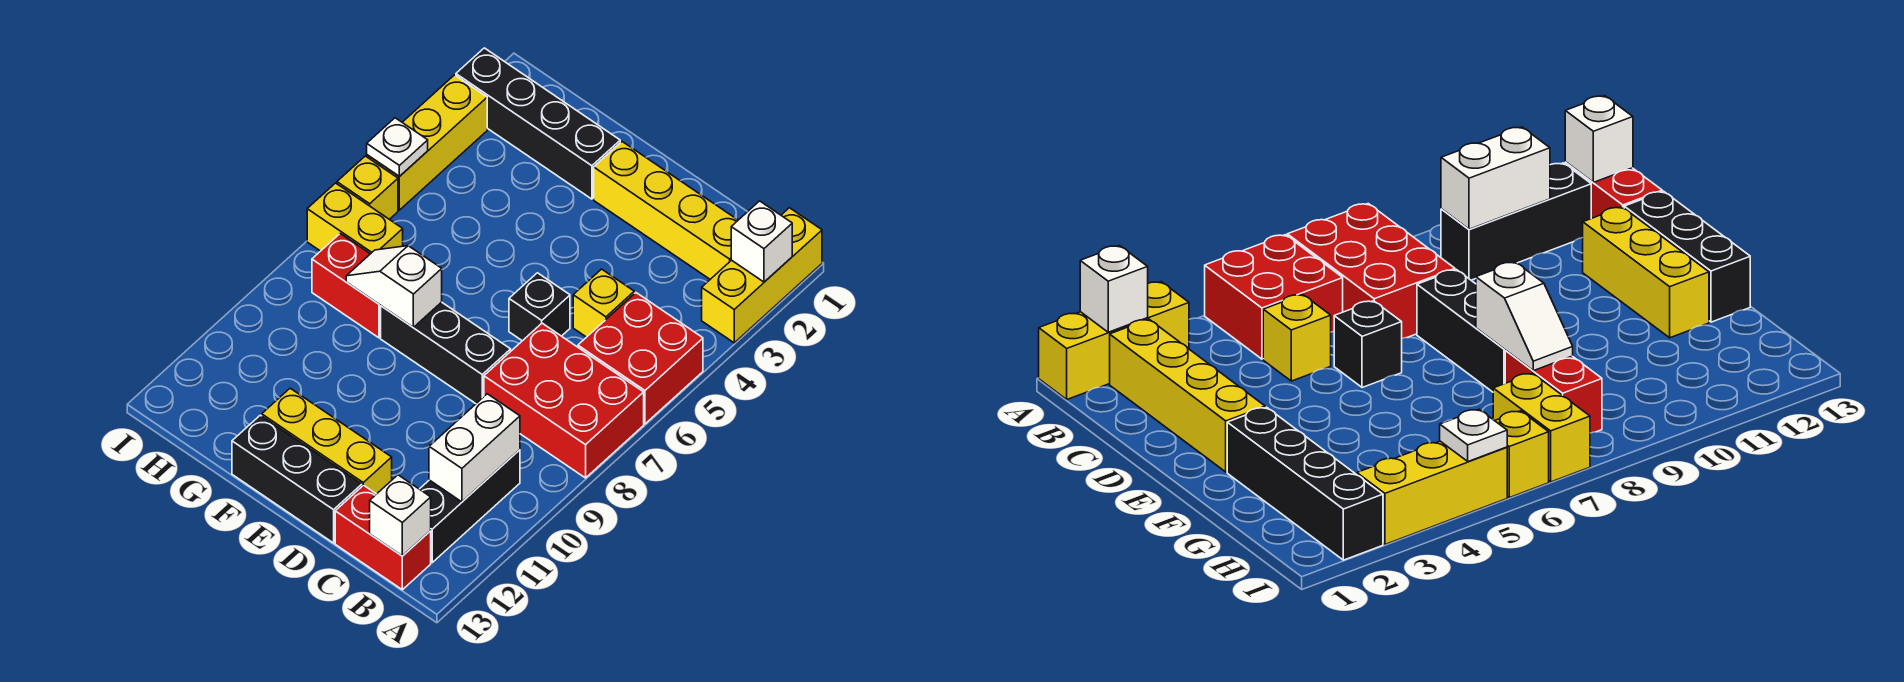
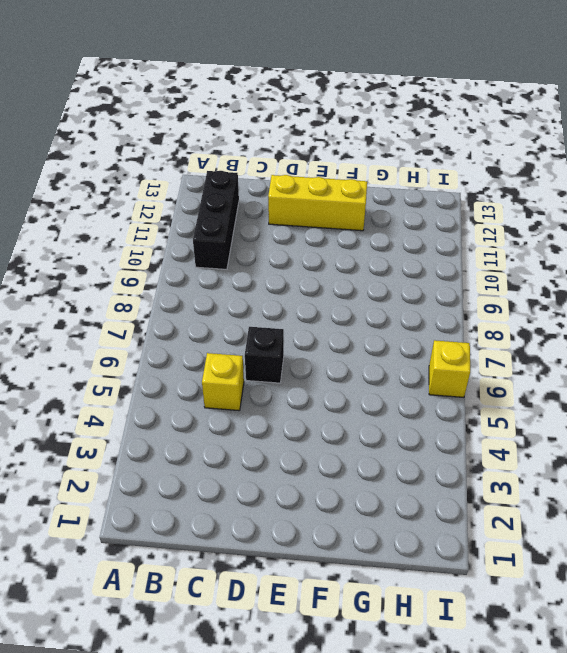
none -> yellow 1x3 brick [702,208,822,343]
none -> red 2x2 brick [578,293,703,424]
none -> red 2x3 brick [484,323,644,478]

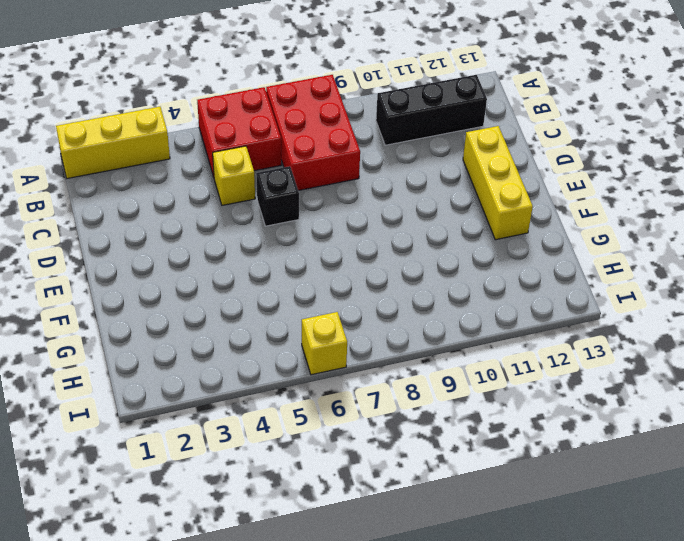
none -> yellow 1x4 brick [594,142,738,279]
none -> red 1x2 brick [335,485,431,590]
none -> black 1x3 brick [381,302,511,404]

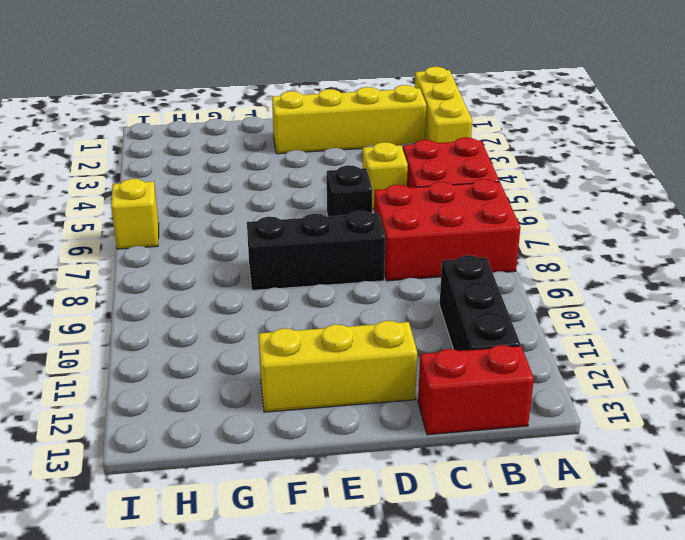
none -> black 1x3 brick [232,415,362,543]
none -> black 1x4 brick [456,48,620,199]
none -> red 1x2 brick [312,234,381,338]

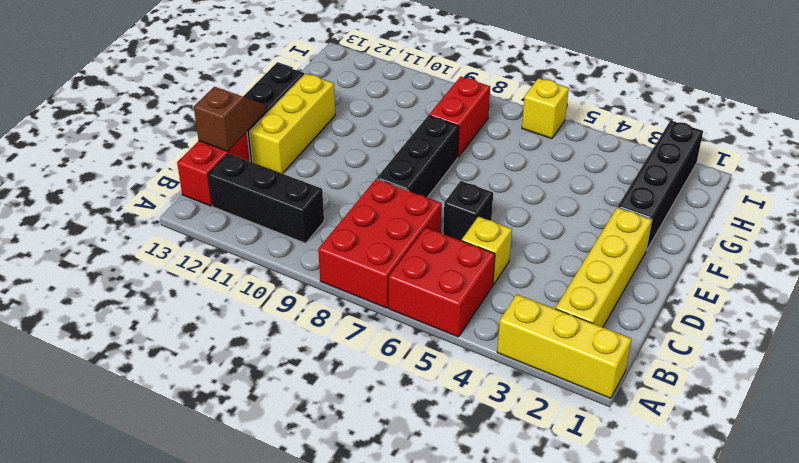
brown 1x2 slope [194,87,267,151] -> none
none -> yellow 1x2 brick [307,183,403,254]
none -> yellow 1x3 brick [367,75,487,210]
none -> white 1x1 brick [731,201,792,282]

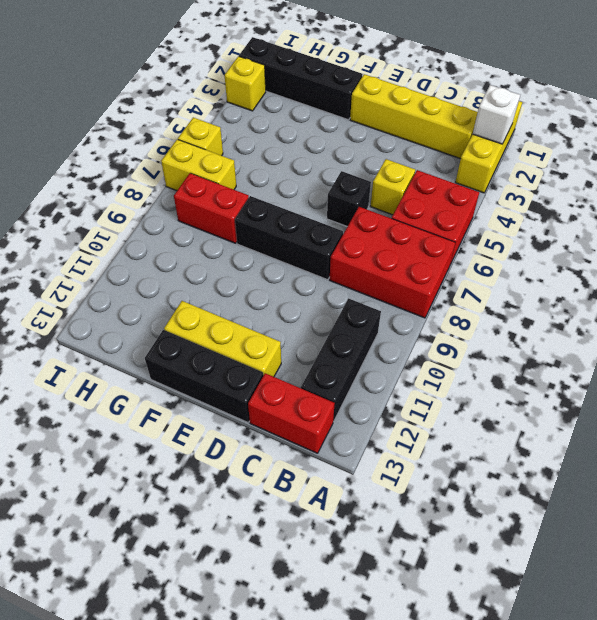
yellow 1x1 brick [225,56,266,111] -> yellow 1x3 brick [367,75,487,210]
none -> white 1x2 brick [429,394,520,502]
none -> white 1x1 brick [370,475,431,556]
none -> white 1x2 slope [346,246,442,327]

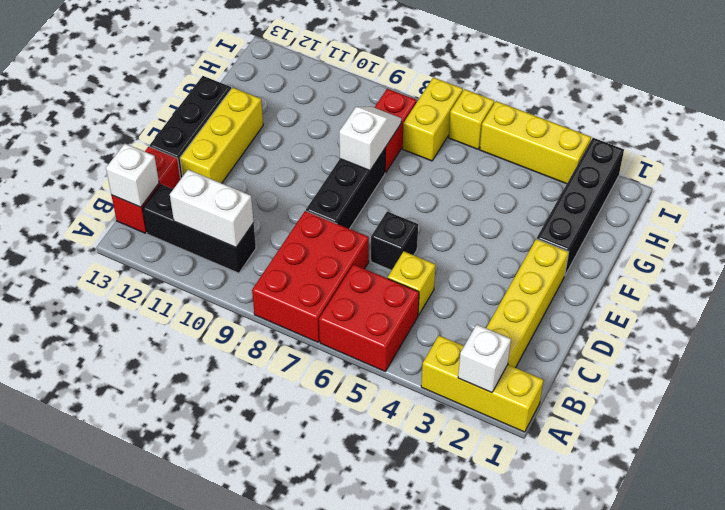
none -> white 1x1 plate [367,118,428,176]

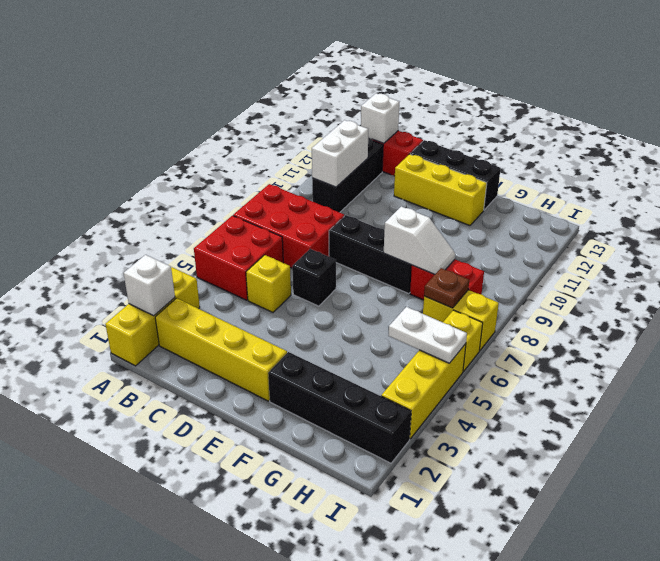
white 1x2 plate [388,307,467,363] -> white 1x1 plate [367,118,428,176]
brown 1x1 plate [424,268,469,308] -> none

